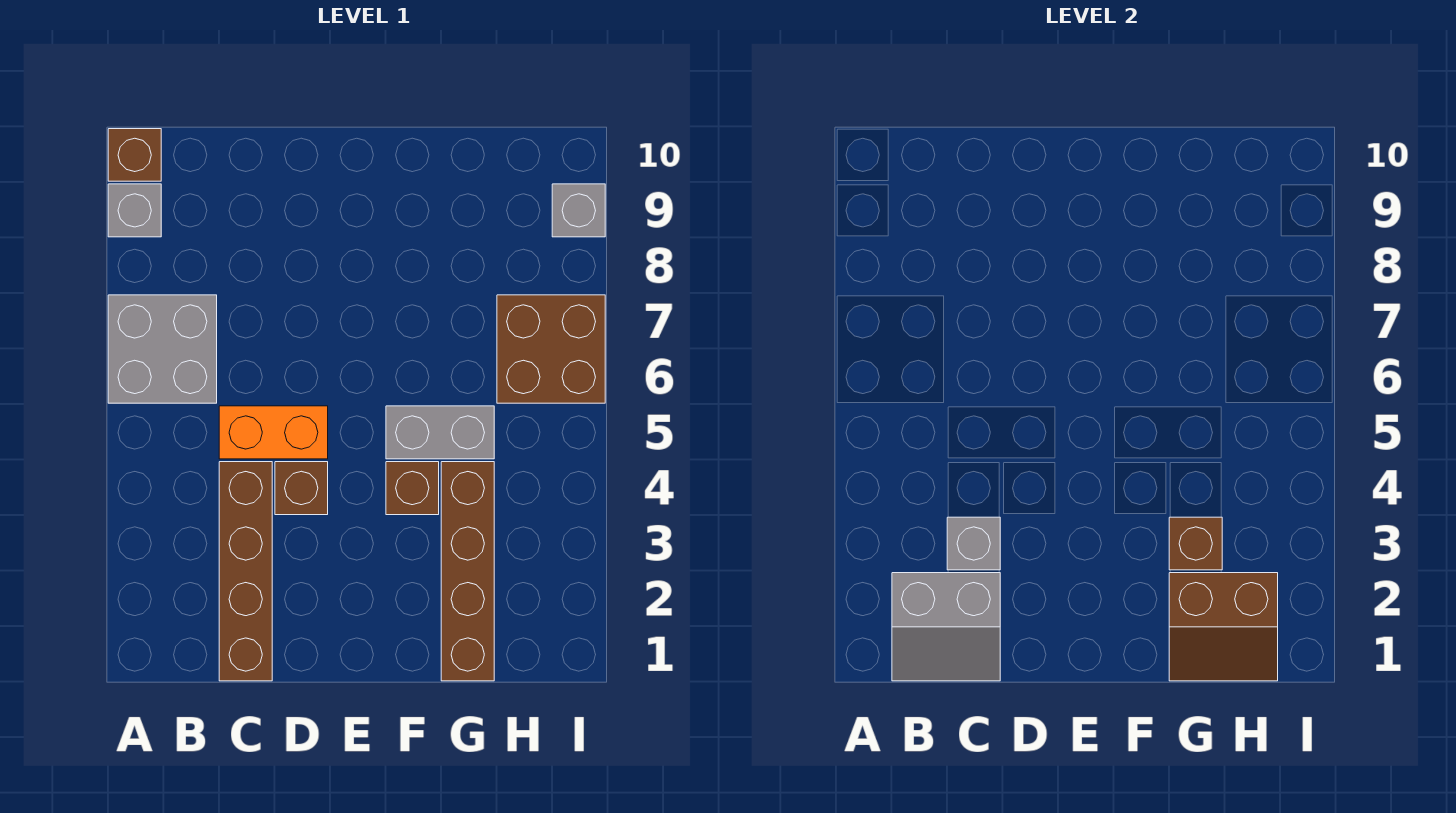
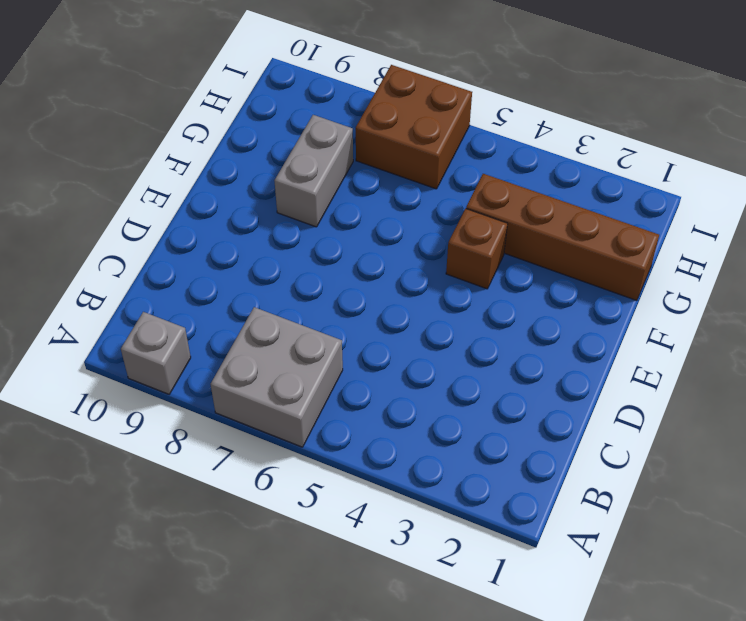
grey 1x2 brick [274,115,353,227] -> grey 1x2 brick moved to [386,406,494,459]
none -> brown 1x1 brick [108,129,161,181]
none -> brown 1x4 brick [219,462,272,681]
none -> orange 1x2 brick [219,406,328,459]

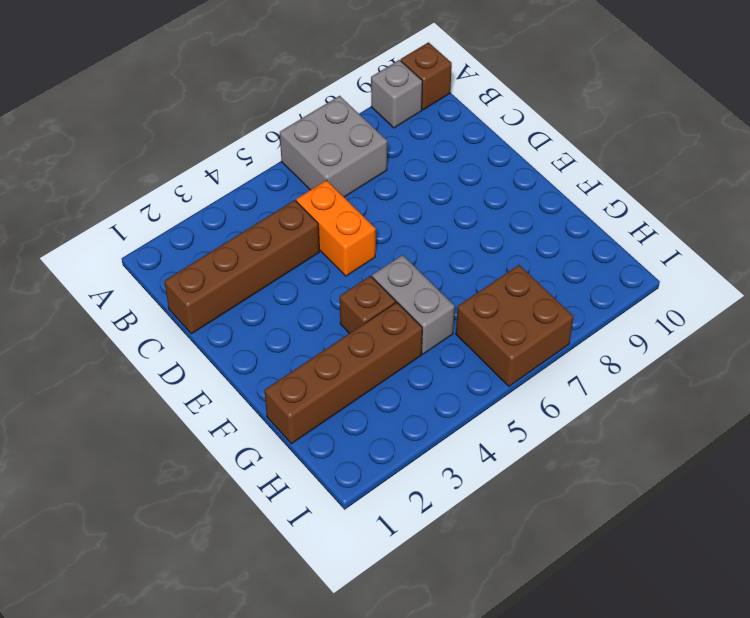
none -> brown 1x1 brick [275,462,328,515]
none -> grey 1x1 brick [552,184,605,237]
none -> grey 2x2 slope [892,573,1000,681]

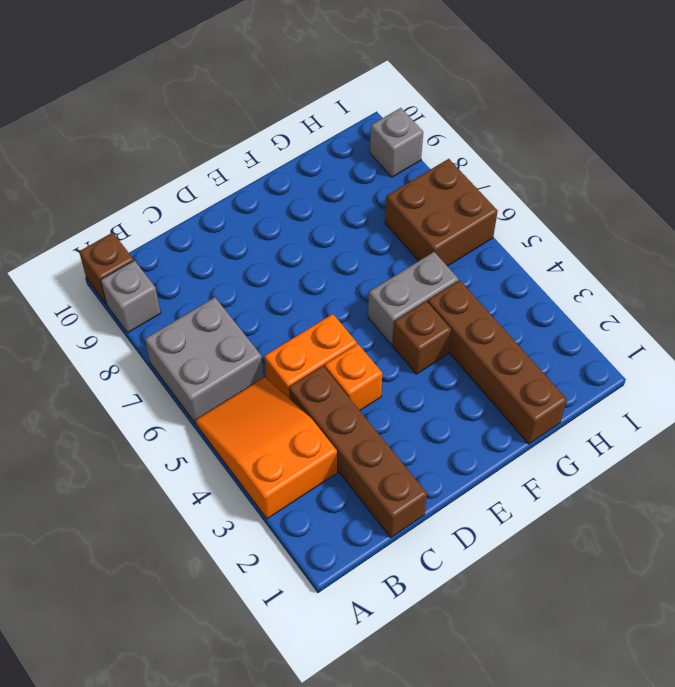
orange 2x3 slope [195,377,337,519] -> none
orange 1x1 brick [325,344,382,410] -> brown 1x1 brick [275,462,328,515]
none -> grey 2x2 slope [892,573,1000,681]
none -> grey 1x1 brick [947,517,1000,570]
none -> brown 2x2 slope [1169,573,1278,681]

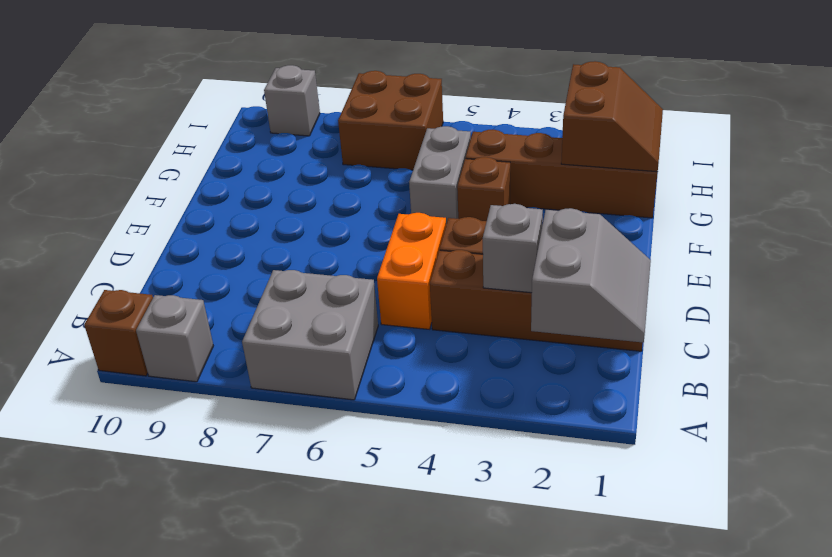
none -> brown 1x1 brick [1169,517,1222,570]

